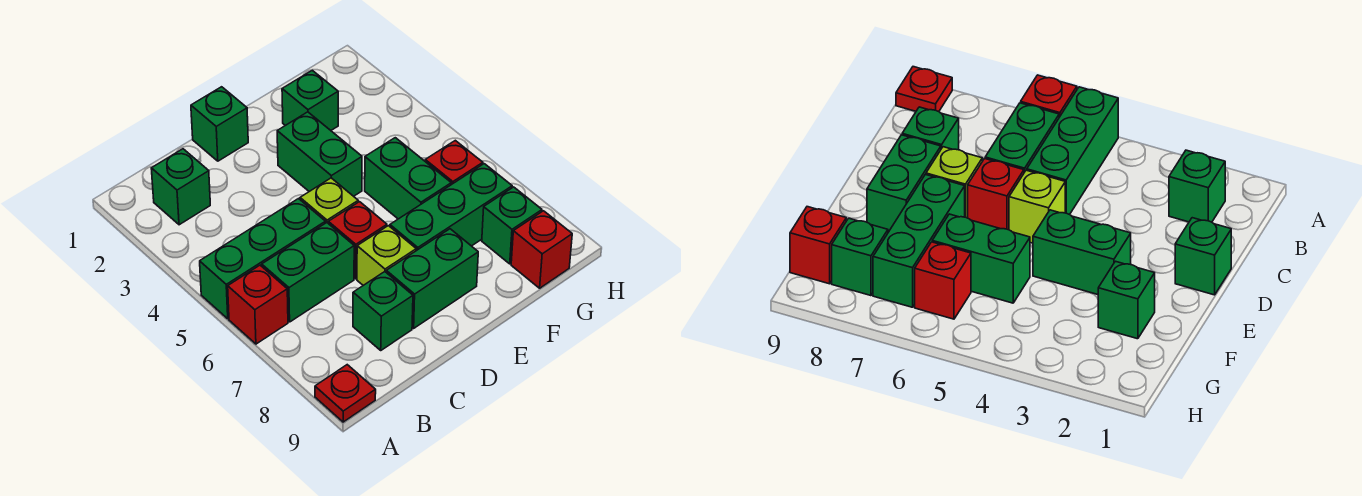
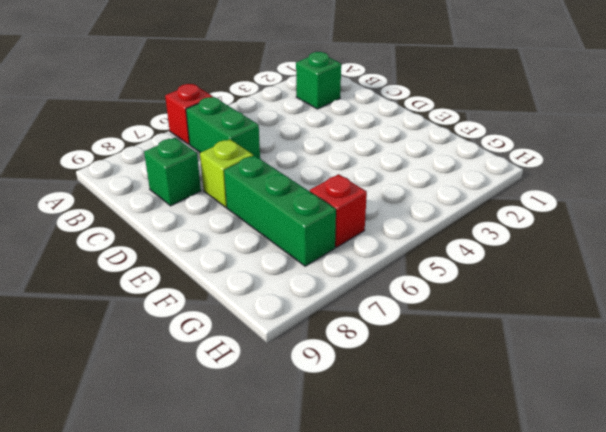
none -> green 1x3 brick [200,199,326,319]
none -> red 1x1 plate [315,365,376,422]
none -> green 1x1 brick [191,87,248,161]

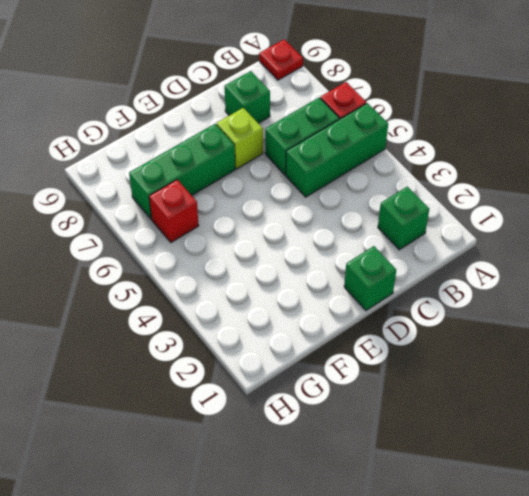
none -> lime 1x1 brick [300,178,358,223]
none -> red 1x1 brick [328,202,387,279]
none -> green 1x2 brick [386,229,478,328]

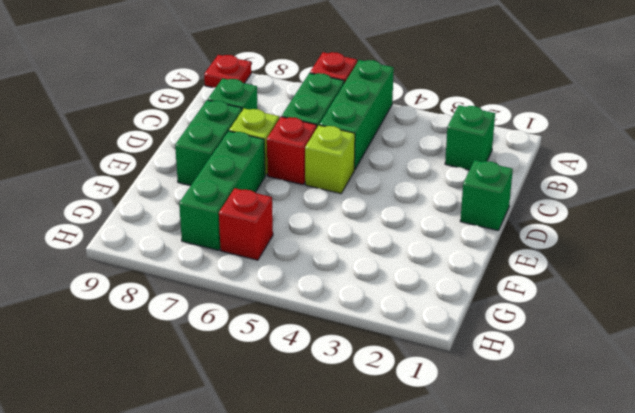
none -> green 1x2 brick [277,112,362,196]
none -> green 1x1 brick [282,70,338,130]
none -> green 1x2 brick [365,138,451,219]

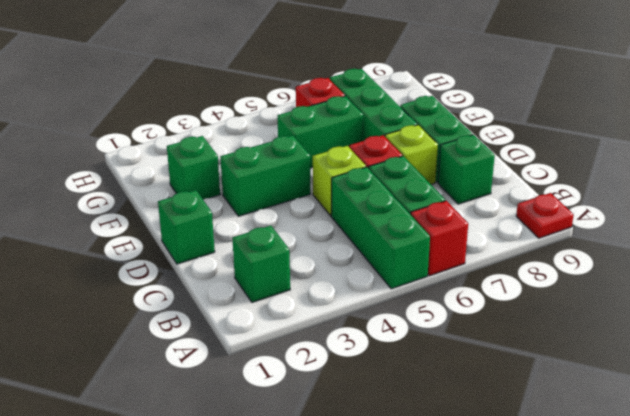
none -> green 1x1 brick [482,187,542,264]
none -> red 1x1 brick [511,211,572,288]

